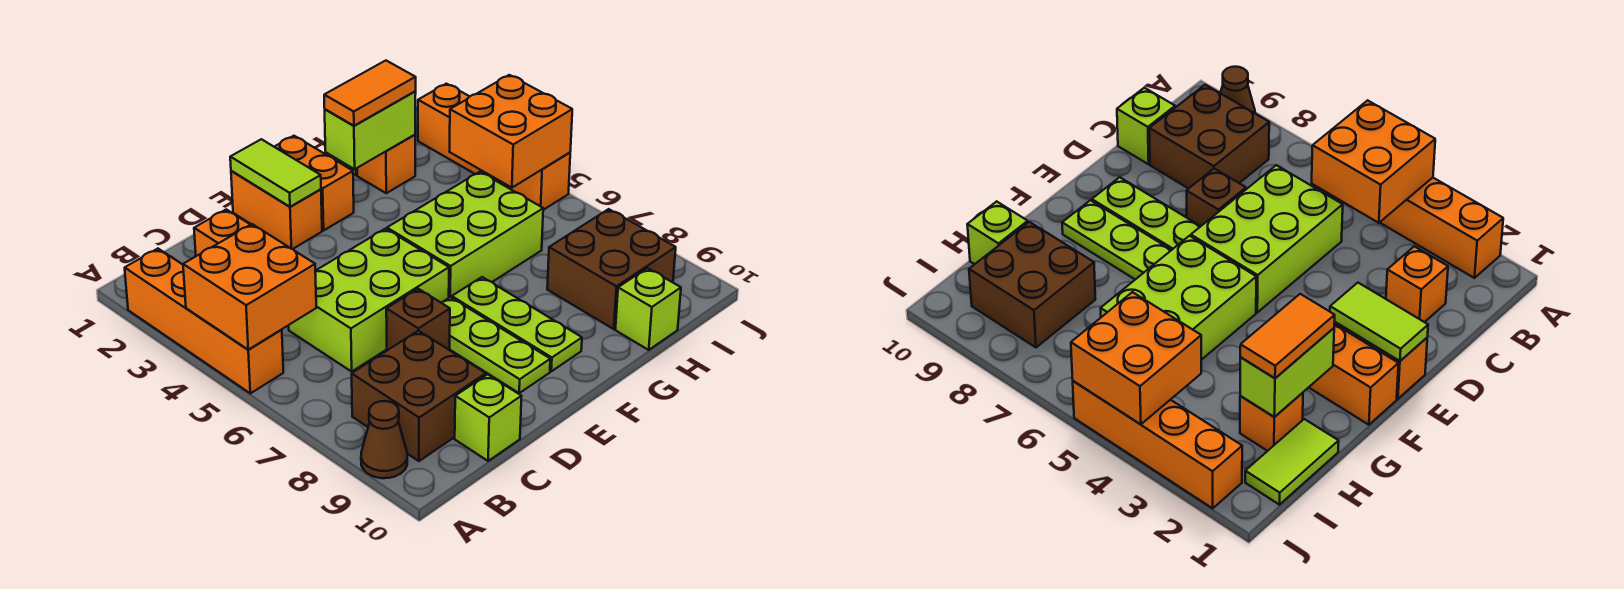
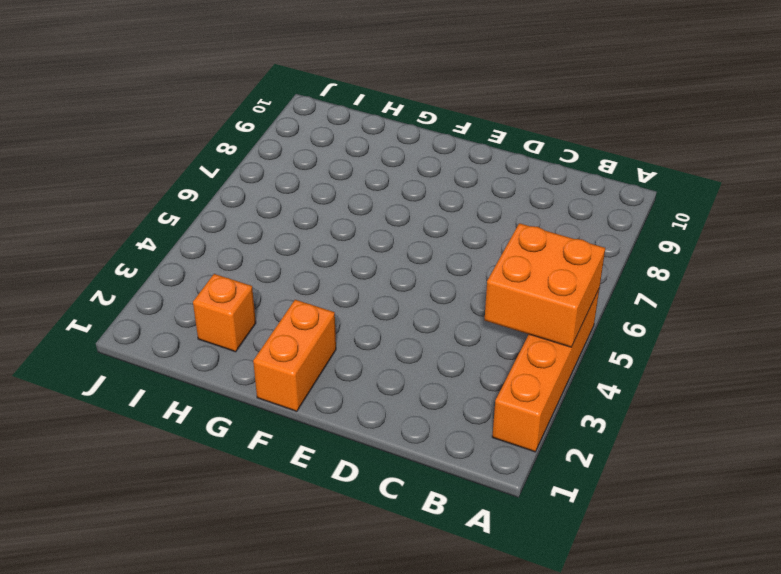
none -> brown 1x1 cone [361,401,407,478]
none -> brown 2x2 brick [352,331,486,461]
none -> orange 1x1 brick [194,209,250,256]

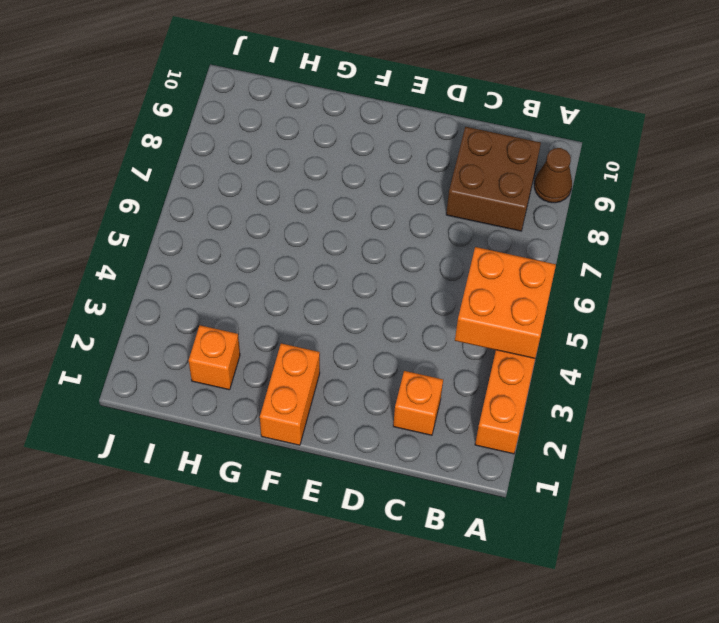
none -> lime 2x3 brick [289,229,449,371]
none -> lime 1x1 brick [455,374,522,461]
none -> brown 1x1 brick [386,289,450,350]

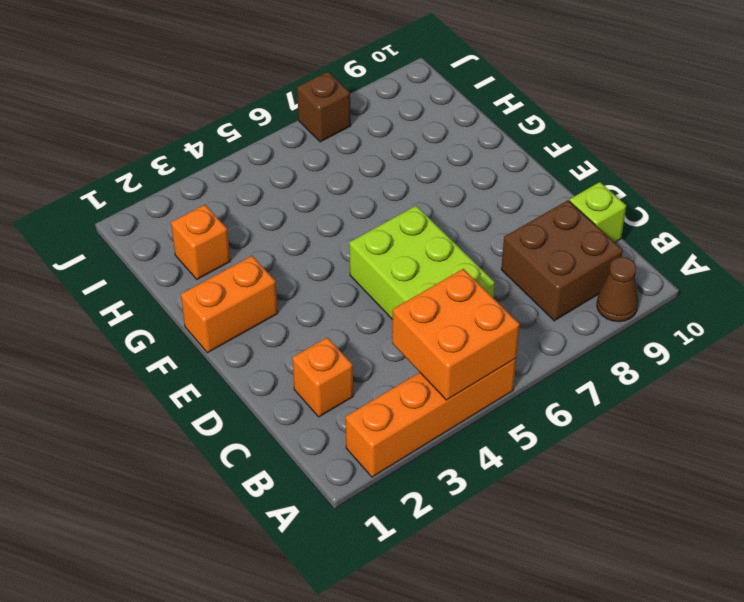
brown 1x1 brick [297,72,351,142] -> brown 1x1 brick moved to [386,289,450,350]
none -> orange 1x2 brick [231,171,322,249]
none -> lime 1x3 plate [442,297,550,393]
none -> lime 2x3 brick [387,172,543,298]

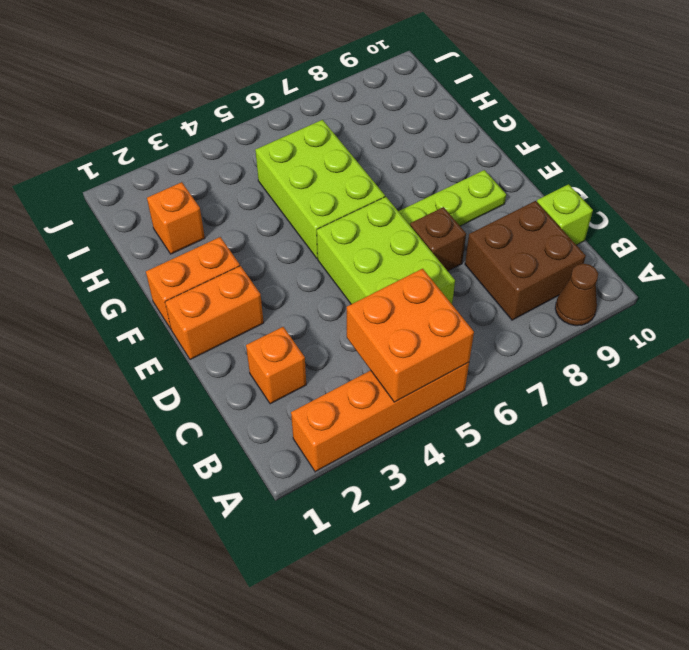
none -> lime 1x3 plate [452,277,582,371]
none -> lime 1x2 tile [1245,419,1339,505]
none -> brown 2x2 brick [547,209,676,329]

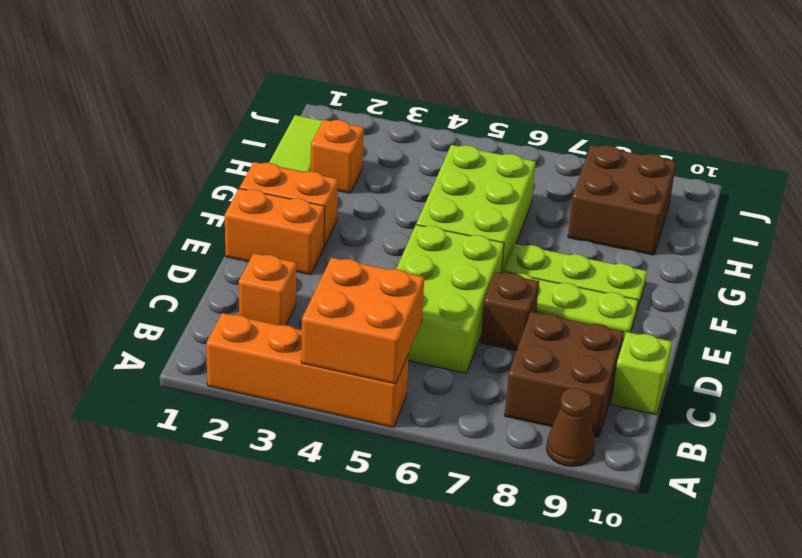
none -> lime 1x1 brick [615,268,681,350]
none -> orange 1x4 brick [418,84,570,210]
none -> lime 1x2 tile [230,139,321,207]

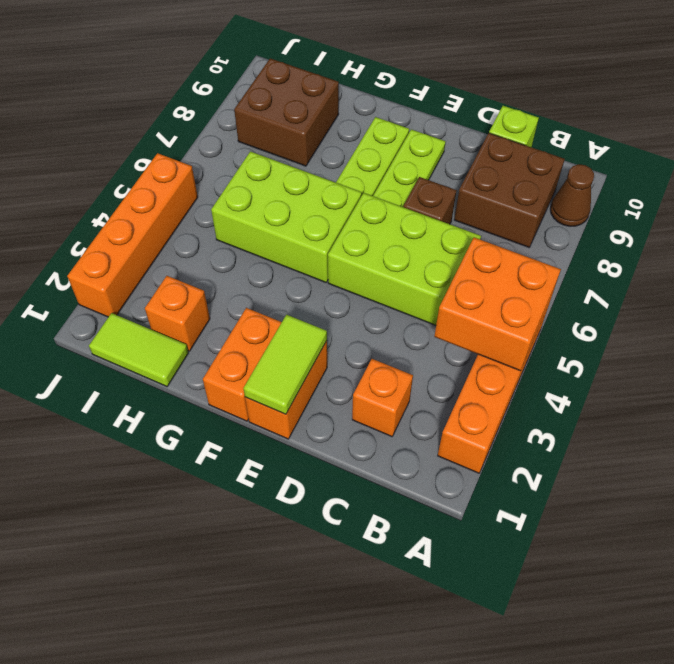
none -> lime 1x1 brick [615,268,681,350]
none -> lime 1x2 brick [325,92,416,169]
none -> orange 2x2 brick [449,75,572,188]

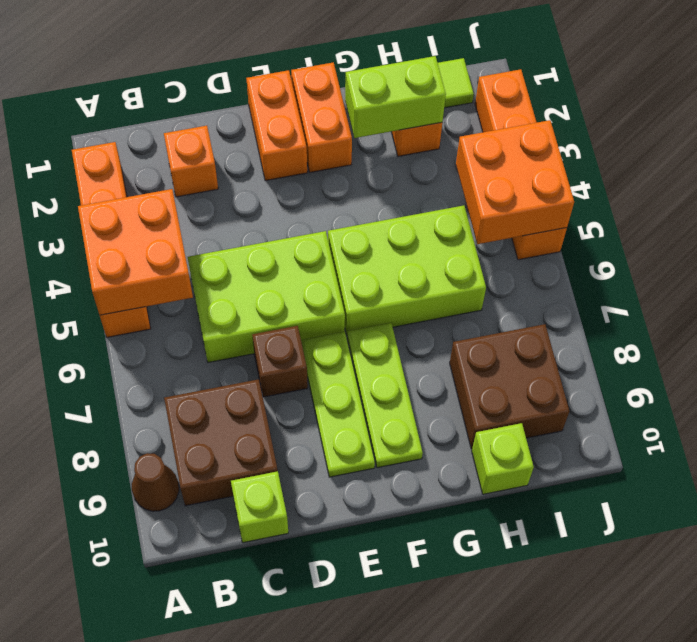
none -> lime 1x2 tile [230,139,321,207]
none -> orange 1x2 tile [324,61,416,126]

